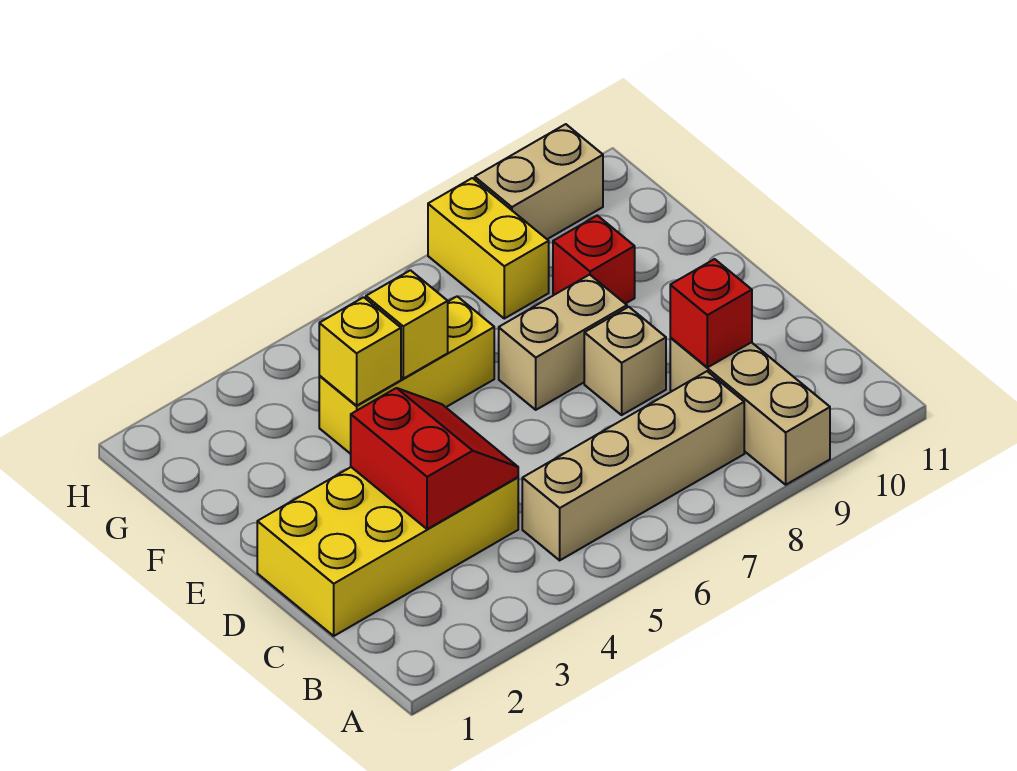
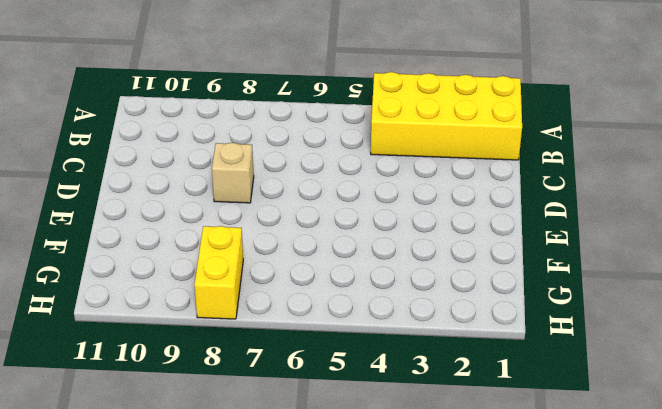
yellow 2x4 brick [371,72,522,160] -> yellow 2x4 brick moved to [257,467,518,636]
none -> tan 1x3 brick [670,337,830,485]
none -> tan 1x4 brick [522,371,744,560]
none -> tan 1x2 brick [499,275,627,410]

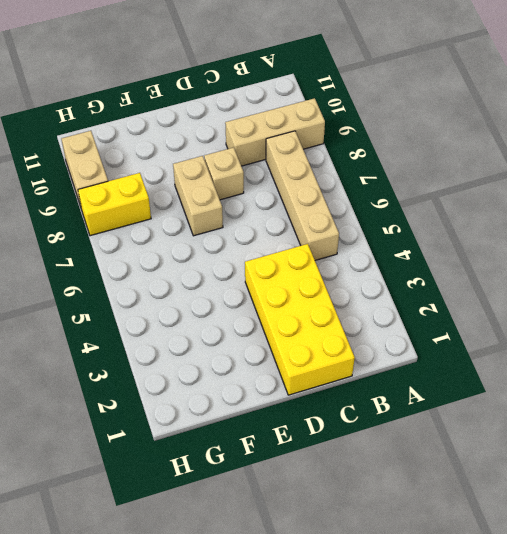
none -> yellow 1x3 brick [319,296,494,454]
none -> red 1x1 brick [553,215,635,304]
none -> red 2x2 slope [351,388,518,529]

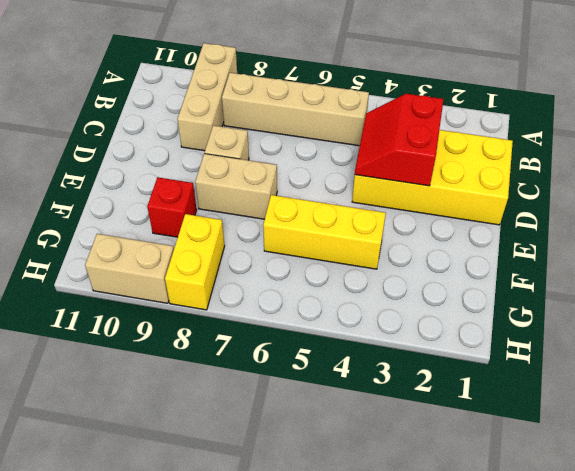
none -> red 1x1 brick [670,259,752,367]
none -> yellow 1x1 brick [319,297,401,406]
none -> yellow 1x1 brick [366,270,448,379]

